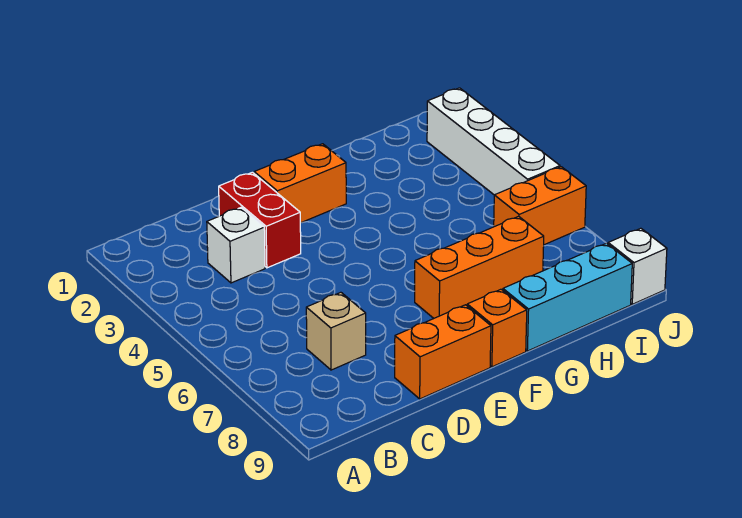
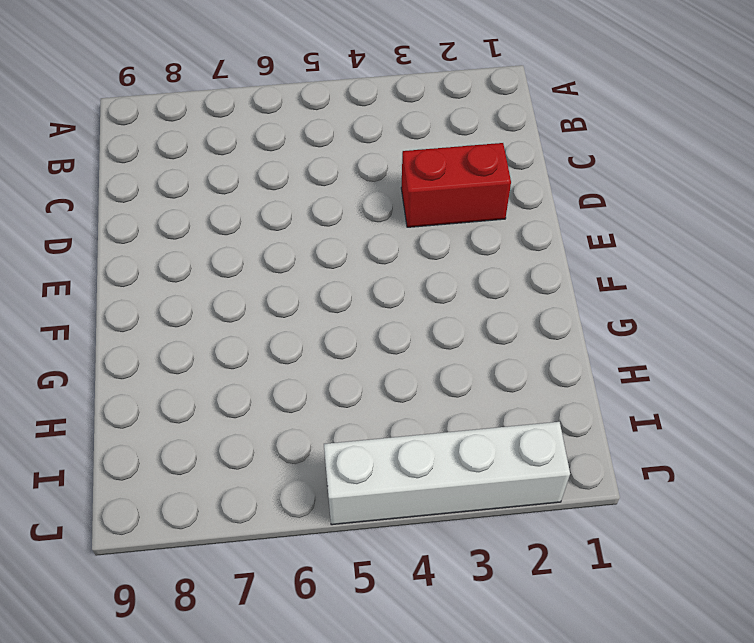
none -> white 1x1 brick [207,208,265,283]
none -> tan 1x1 brick [306,292,366,370]

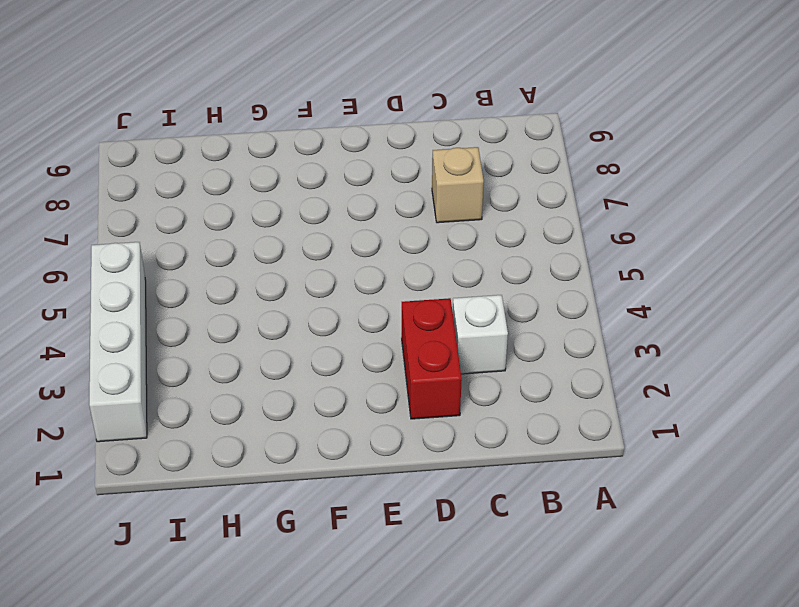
none -> orange 1x2 brick [395,305,491,399]
none -> orange 1x2 brick [254,144,346,223]

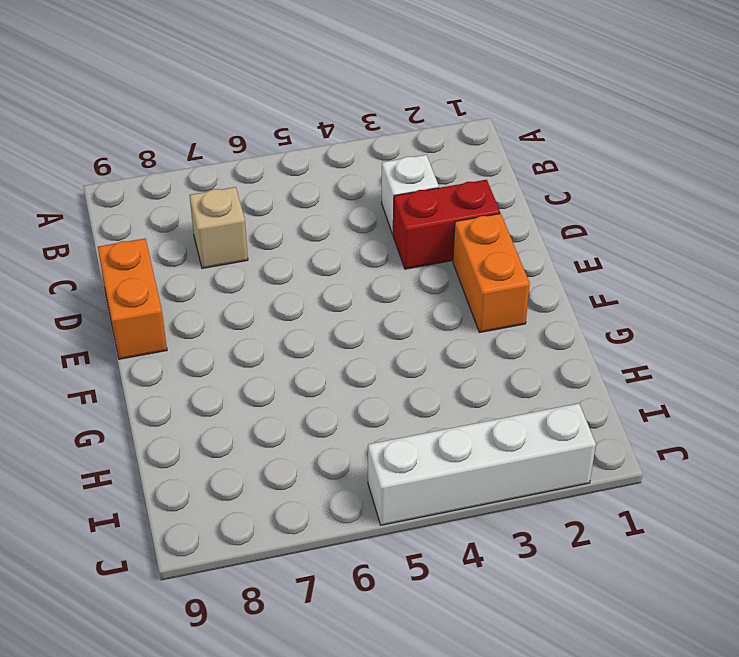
none -> orange 1x3 brick [415,216,544,318]
none -> orange 1x1 brick [467,289,527,367]

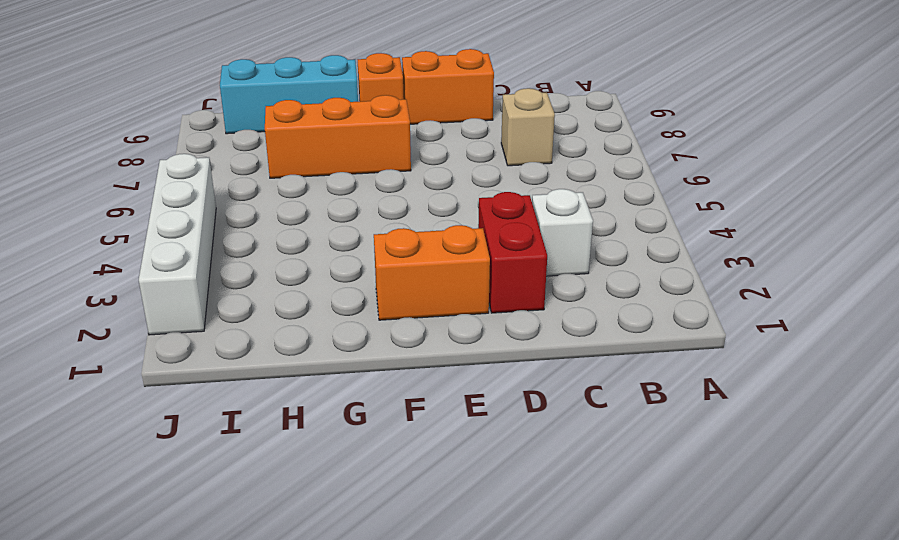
none -> orange 1x2 brick [494,167,586,245]
none -> white 1x1 brick [608,228,667,304]

